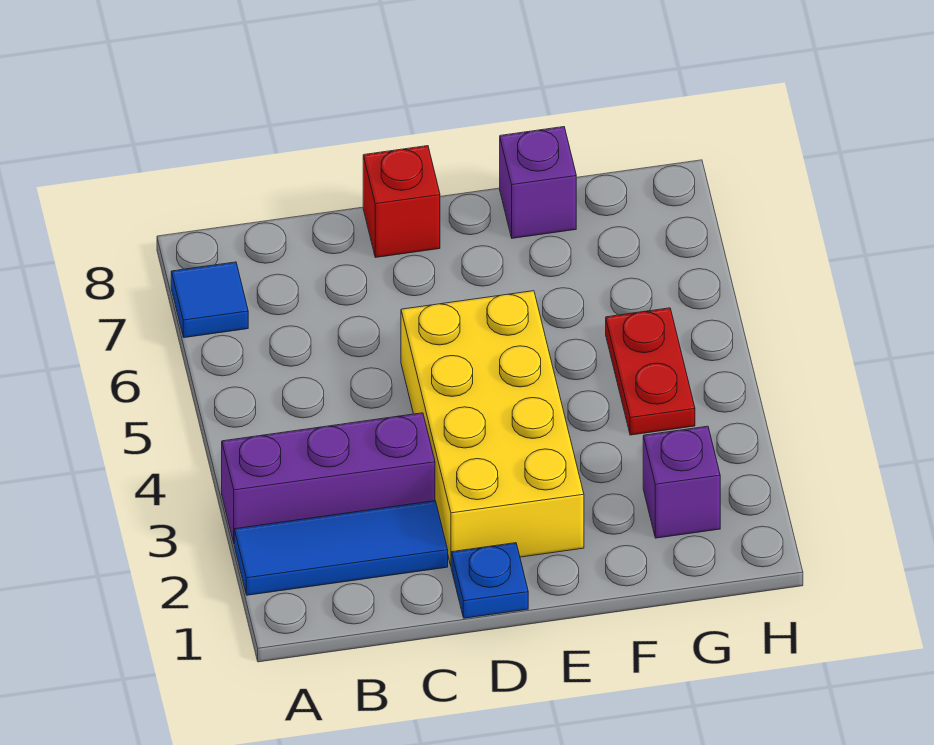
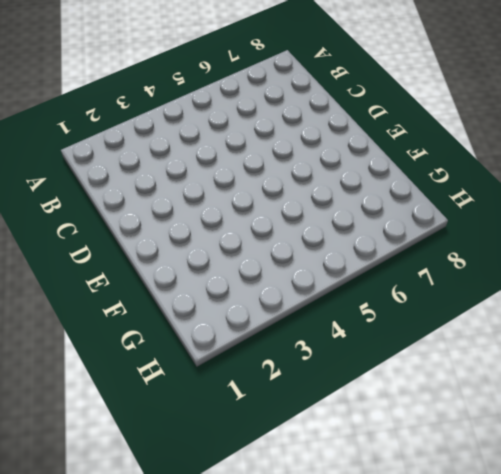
none -> blue 1x3 tile [234,501,448,595]
none -> purple 1x3 brick [222,413,435,542]

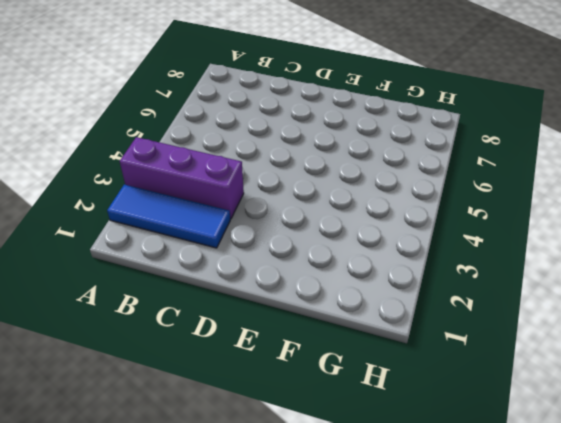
none -> blue 1x1 tile [171,262,248,338]
none -> blue 1x1 plate [451,543,528,618]

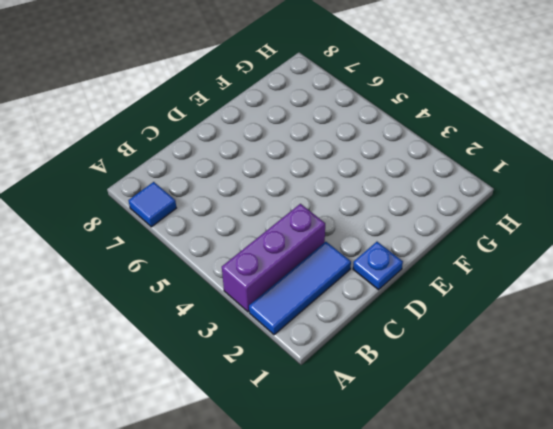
none -> yellow 2x4 brick [401,291,584,565]
none -> red 1x1 brick [363,146,440,258]

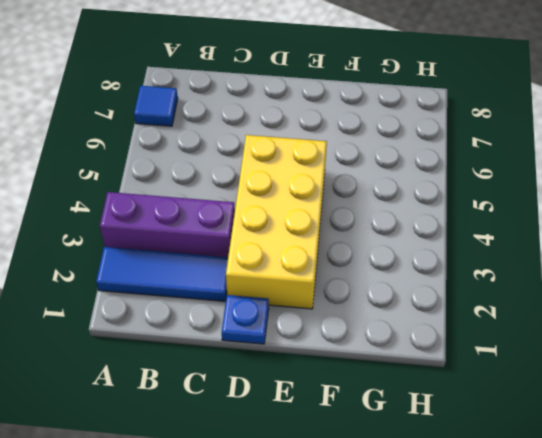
none -> red 1x1 brick [363,146,440,258]
none -> purple 1x1 brick [500,127,576,238]

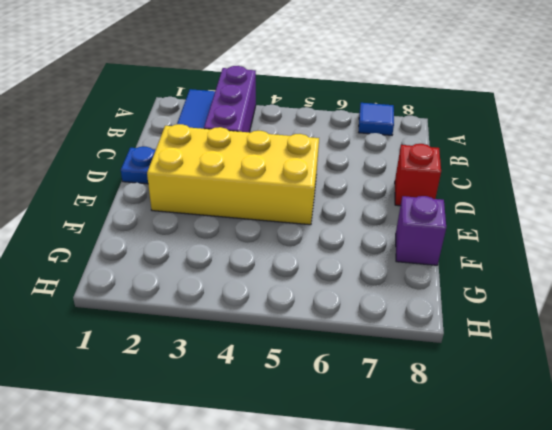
none -> purple 1x1 brick [643,426,720,538]
none -> red 1x2 plate [606,308,695,435]

